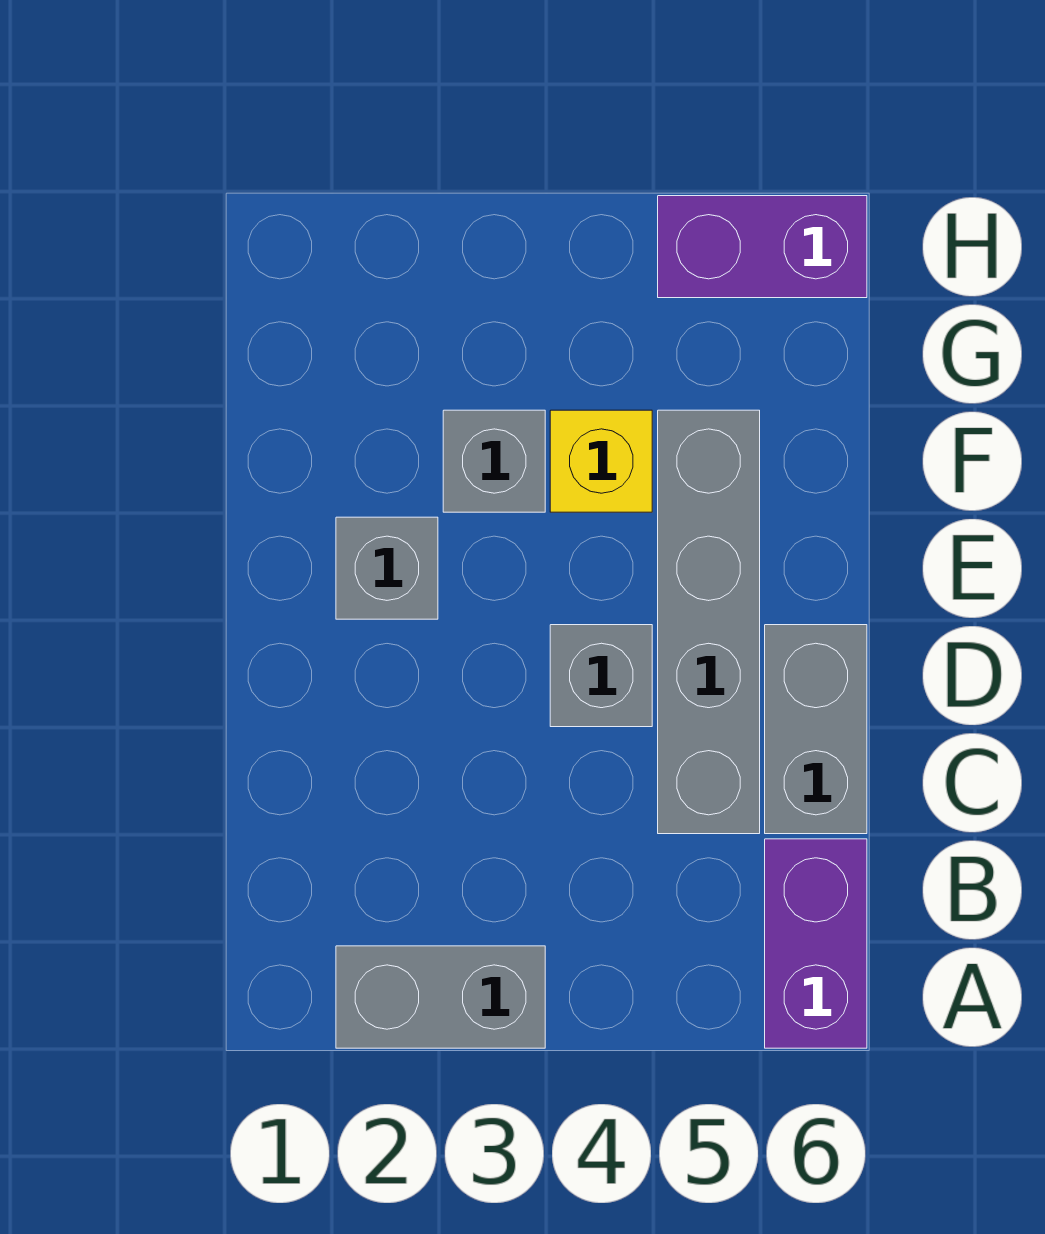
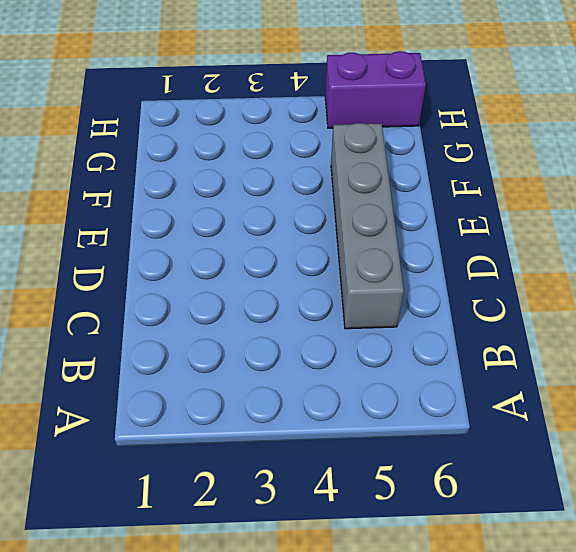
none -> grey 1x2 brick [336,946,545,1048]
none -> purple 1x2 brick [765,839,867,1048]

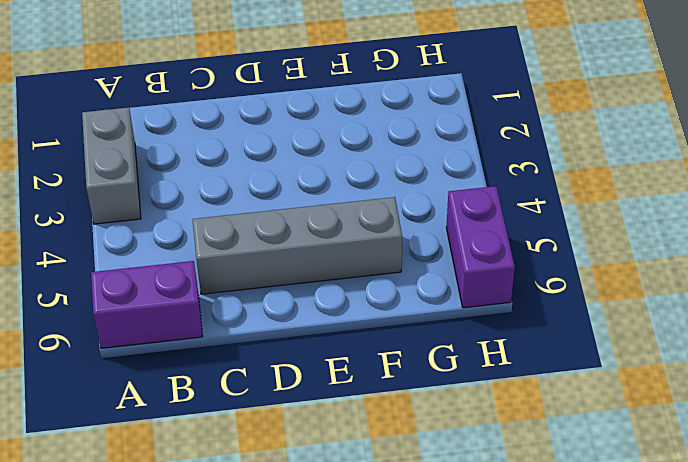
none -> grey 1x2 brick [765,625,867,834]
none -> grey 1x1 brick [550,625,652,727]

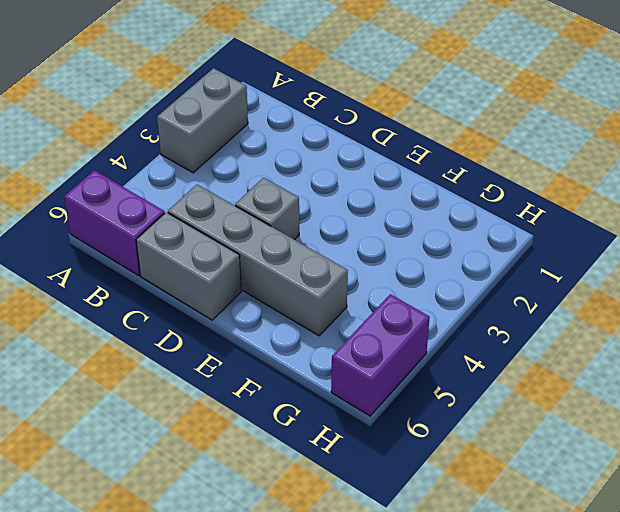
none -> grey 1x1 brick [336,517,438,619]
none -> grey 1x1 brick [443,410,545,512]

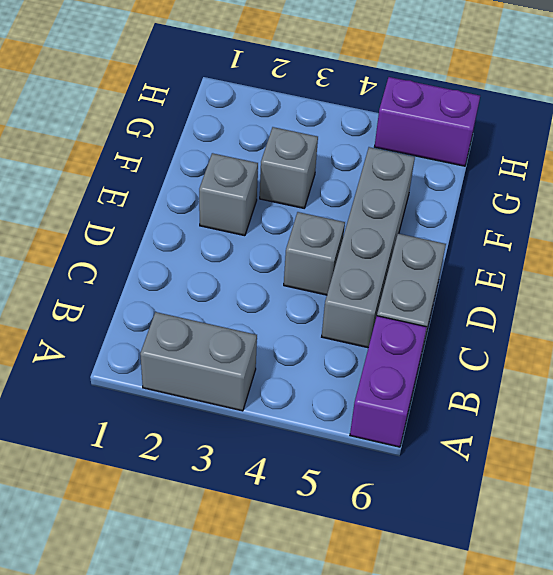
none -> yellow 1x1 brick [550,410,652,512]

